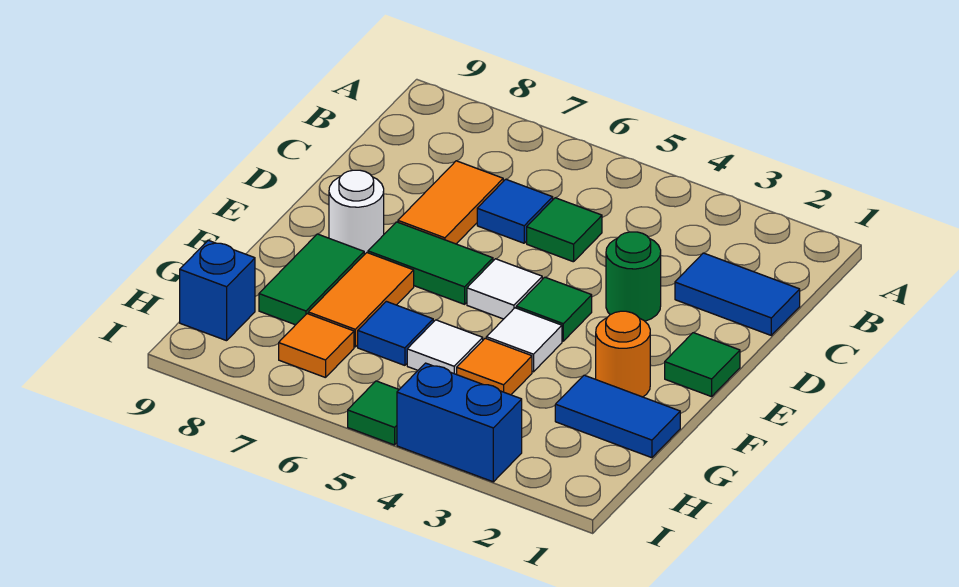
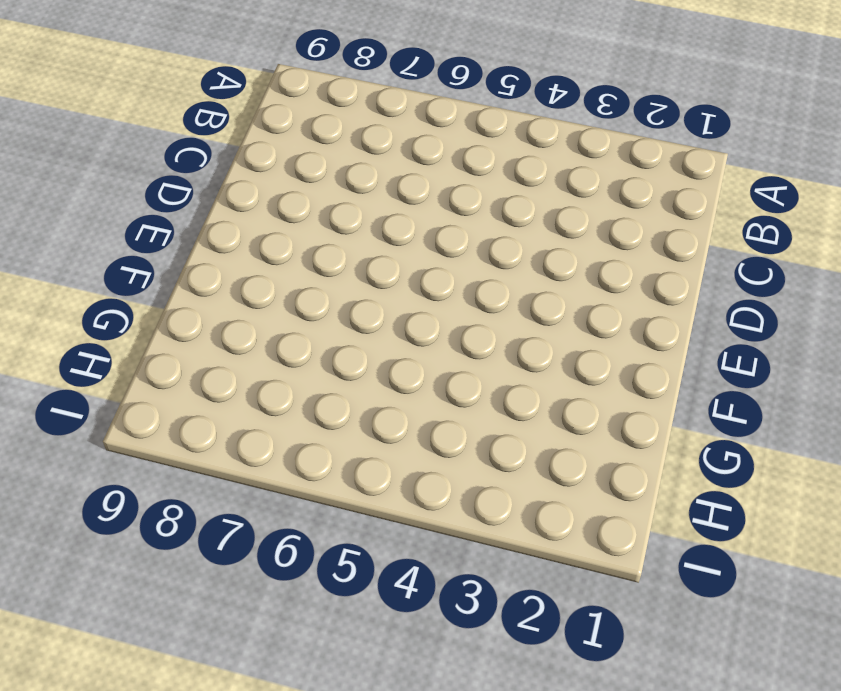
none -> blue 1x2 tile [675,253,800,335]
none -> green 1x1 tile [527,198,602,262]
none -> blue 1x1 tile [477,179,553,243]

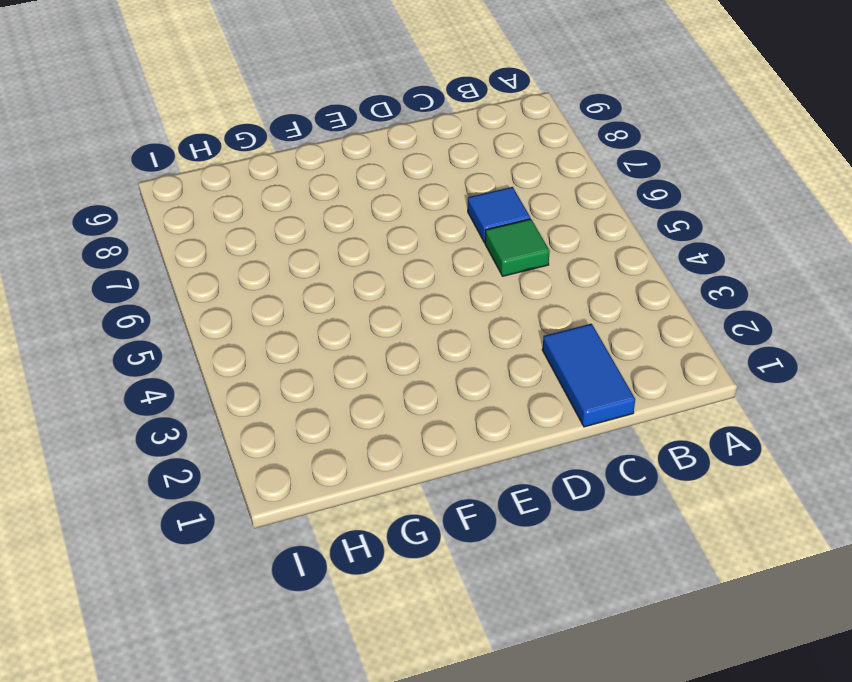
none -> orange 1x2 tile [398,161,503,244]
none -> green 1x1 round brick [606,232,661,321]
none -> green 1x1 tile [665,333,740,397]

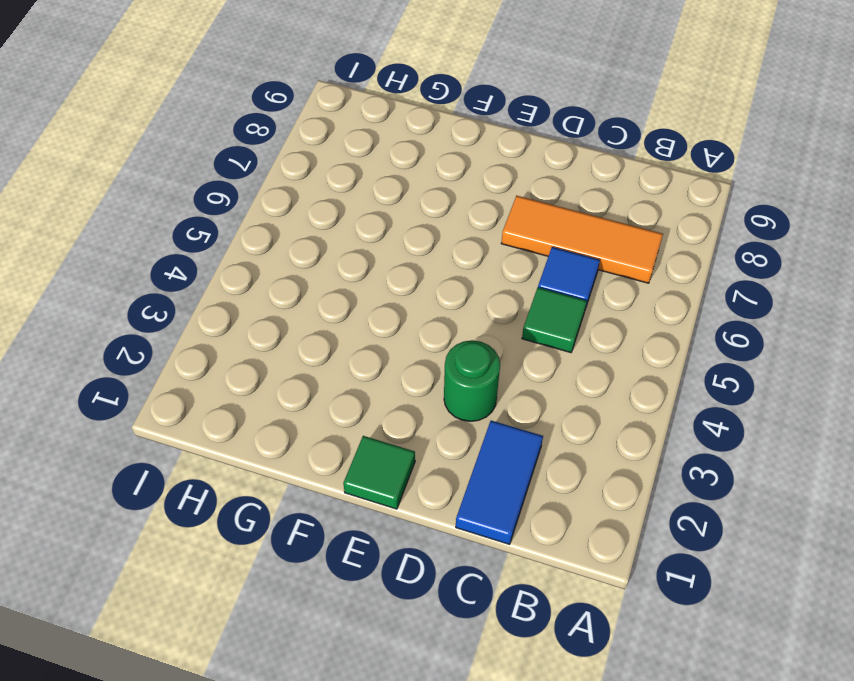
orange 1x3 tile [501,196,663,283] -> orange 1x2 tile [398,161,503,244]
none -> green 1x1 tile [516,277,592,341]
none -> white 1x1 tile [467,259,542,319]
none -> green 1x2 tile [368,222,493,304]

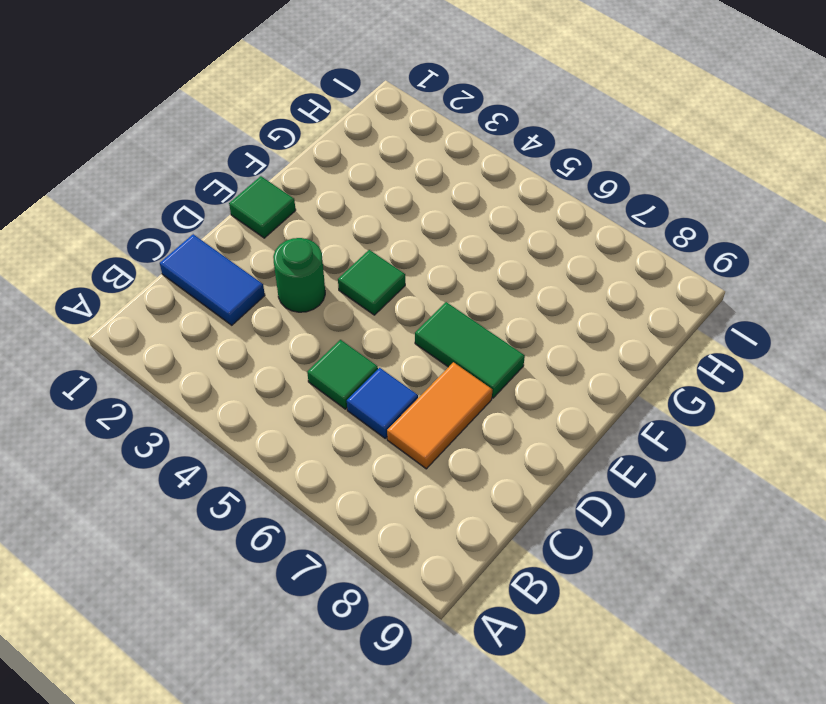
none -> white 1x1 tile [467,259,542,319]
none -> white 1x1 round brick [329,170,384,255]
none -> orange 1x1 round brick [596,311,650,397]

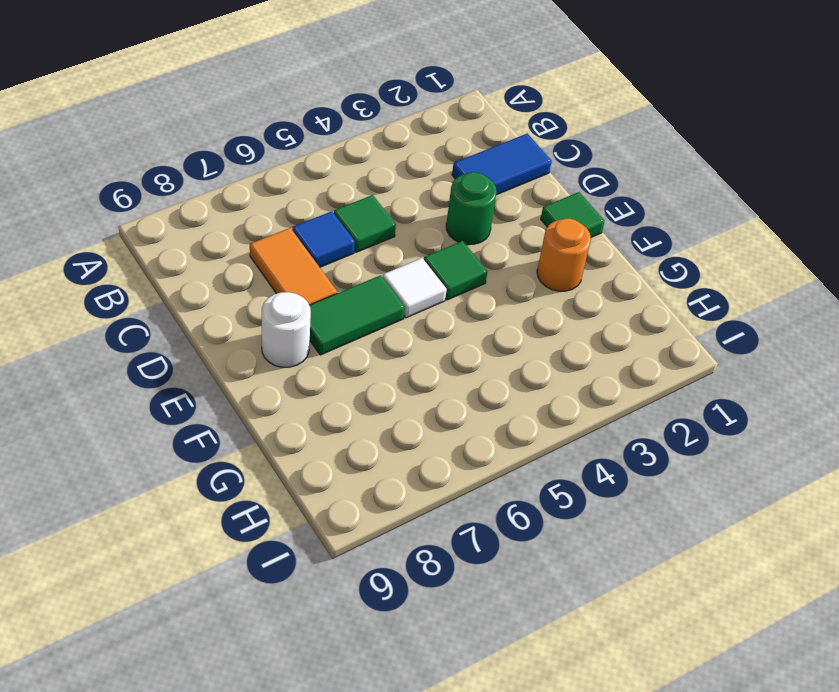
none -> white 1x1 tile [486,308,562,372]
none -> orange 1x2 tile [308,253,414,347]
none -> green 1x2 tile [259,234,364,325]

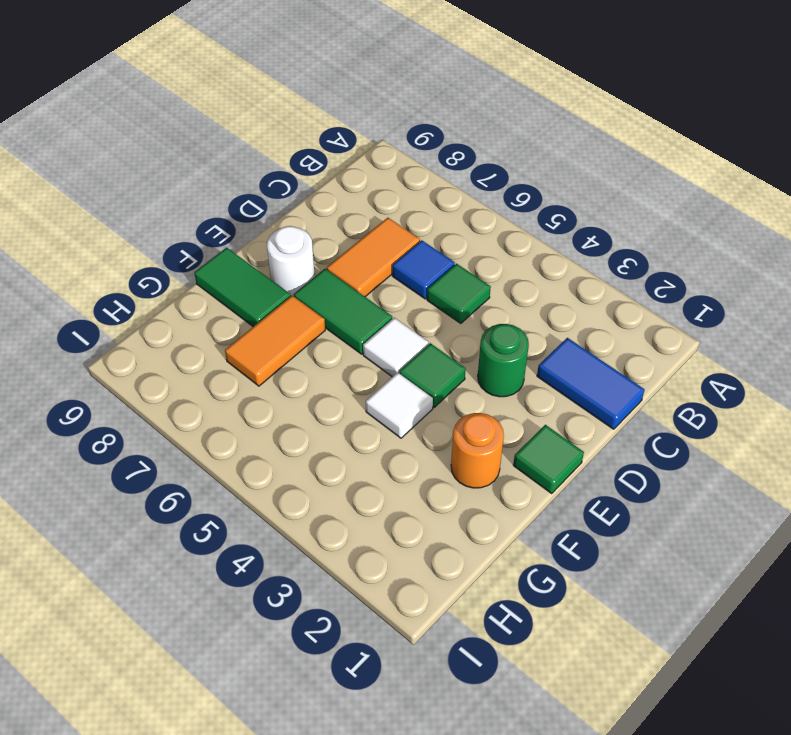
green 1x2 tile [194,248,291,327] -> green 1x2 tile turned to [259,234,364,325]
none -> blue 1x2 tile [555,375,680,458]
none -> orange 1x1 tile [457,338,532,395]
none -> white 1x1 tile [407,320,483,374]

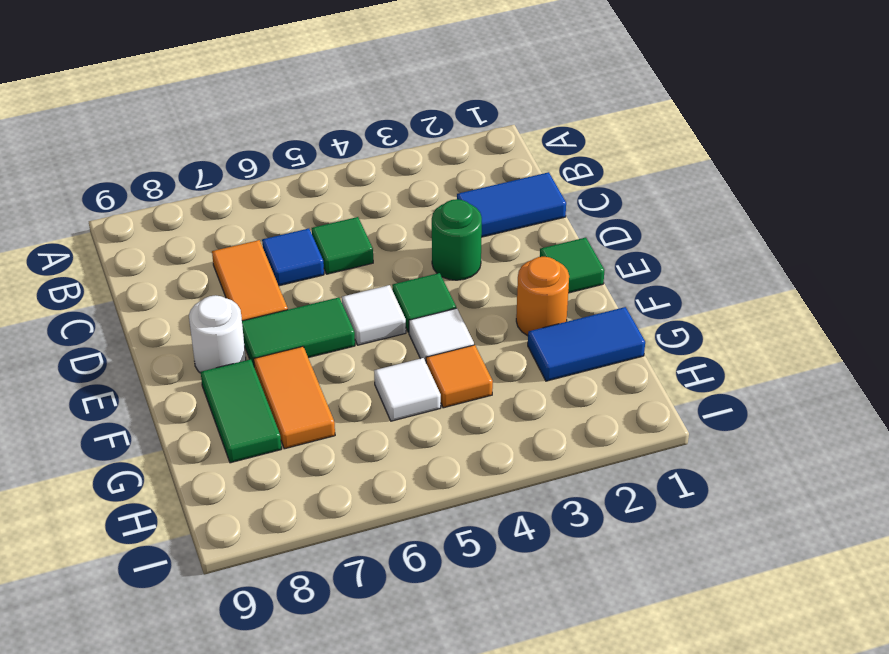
none -> blue 1x1 tile [358,301,433,365]
none -> orange 1x1 tile [279,314,354,378]
none -> blue 1x1 brick [180,240,255,341]

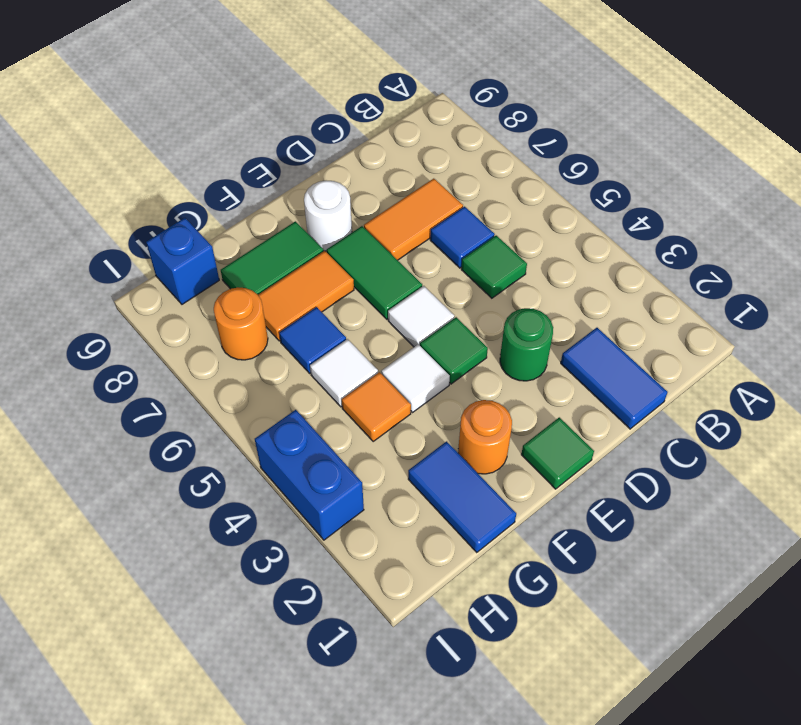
orange 1x1 round brick [214,288,268,360] -> orange 1x1 tile [279,314,354,378]
none -> green 1x1 tile [348,381,399,445]

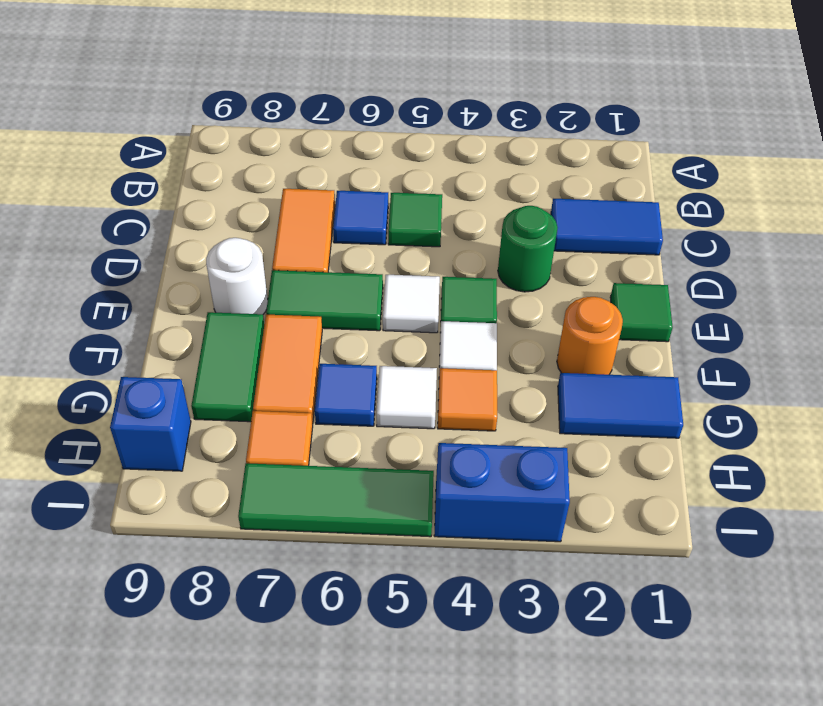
green 1x3 tile [238,463,434,537] -> green 1x1 tile [348,381,399,445]

